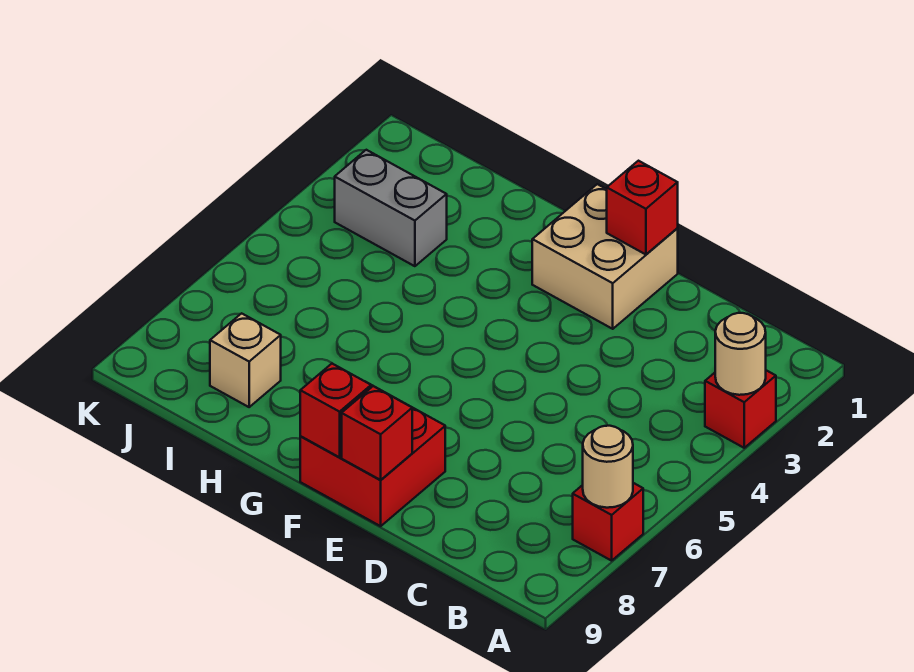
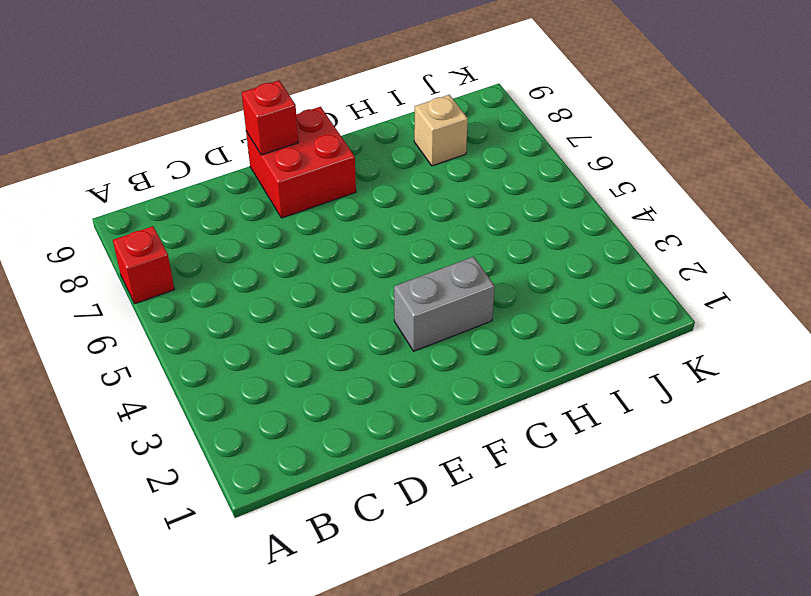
grey 1x2 brick [394,257,495,351] -> grey 1x2 brick moved to [335,150,447,266]
none -> red 1x1 brick [705,370,776,448]
none -> tan 2x2 brick [532,184,678,329]

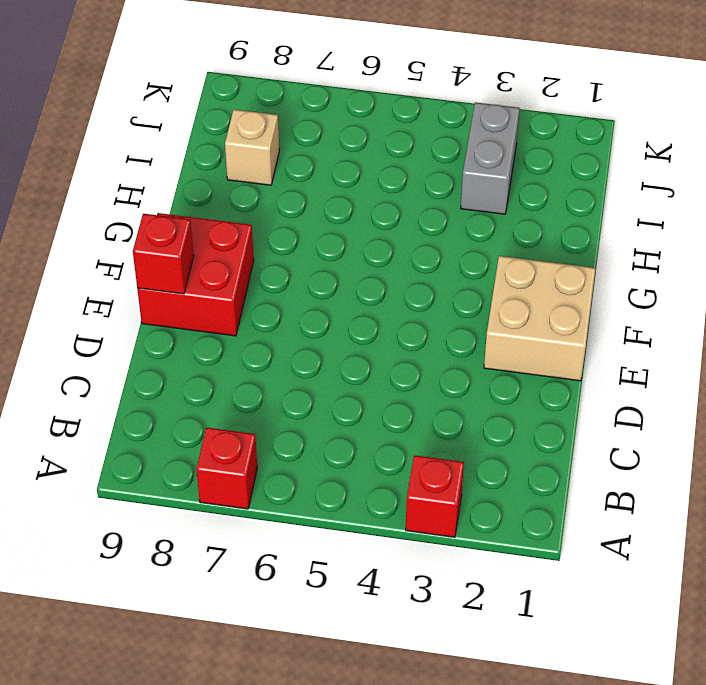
none -> tan 1x1 round brick [715,313,766,395]
none -> tan 1x1 round brick [583,426,633,508]

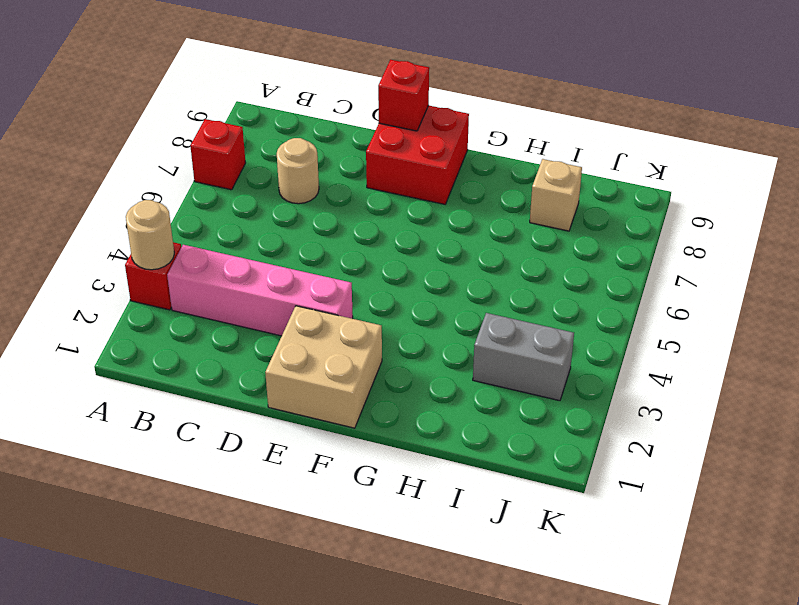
pink 1x4 brick [167,245,353,336] -> none
tan 1x1 round brick [277,138,319,204] -> tan 1x1 round brick moved to [583,426,633,508]
none -> red 1x1 brick [607,161,678,254]
none -> red 1x1 brick [300,364,371,457]

